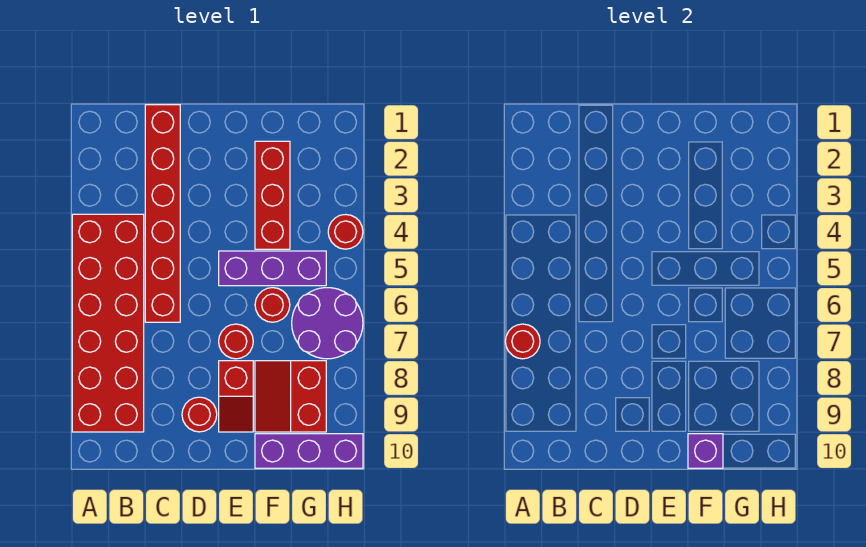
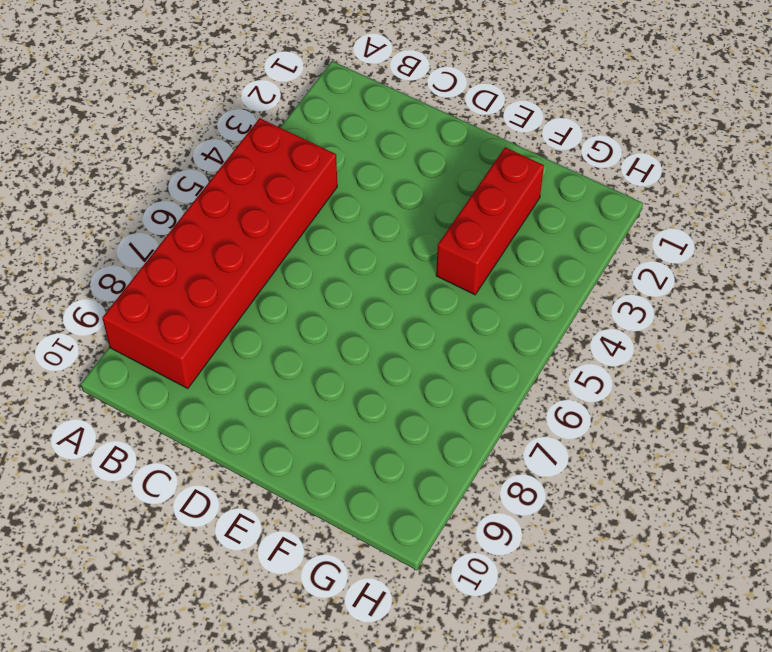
none -> red 1x6 brick [145,105,180,322]
none -> red 1x1 round brick [182,397,217,432]
none -> purple 1x3 brick [219,251,326,286]

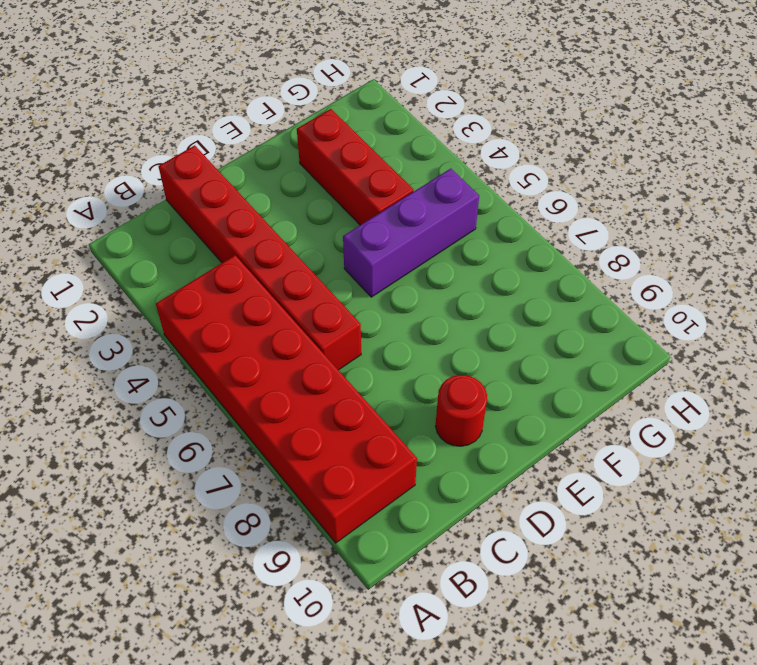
none -> red 1x1 round brick [219,324,253,359]
none -> red 1x2 slope [219,361,253,432]
none -> red 1x1 round brick [255,288,290,322]

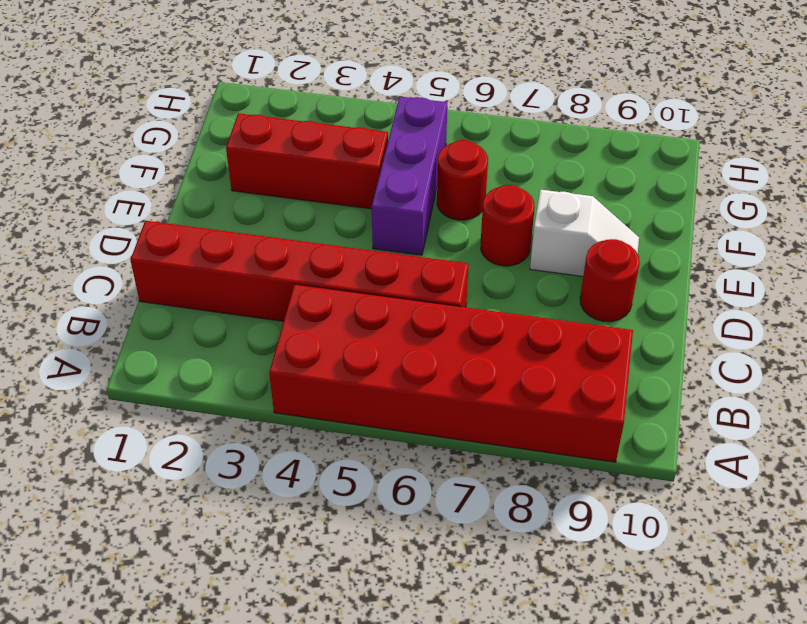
white 1x2 slope [530,190,639,276] -> red 1x2 slope [219,361,253,432]
none -> red 2x2 slope [255,361,326,432]
none -> purple 1x3 brick [255,434,363,468]
none -> purple 2x2 round brick [292,288,363,359]

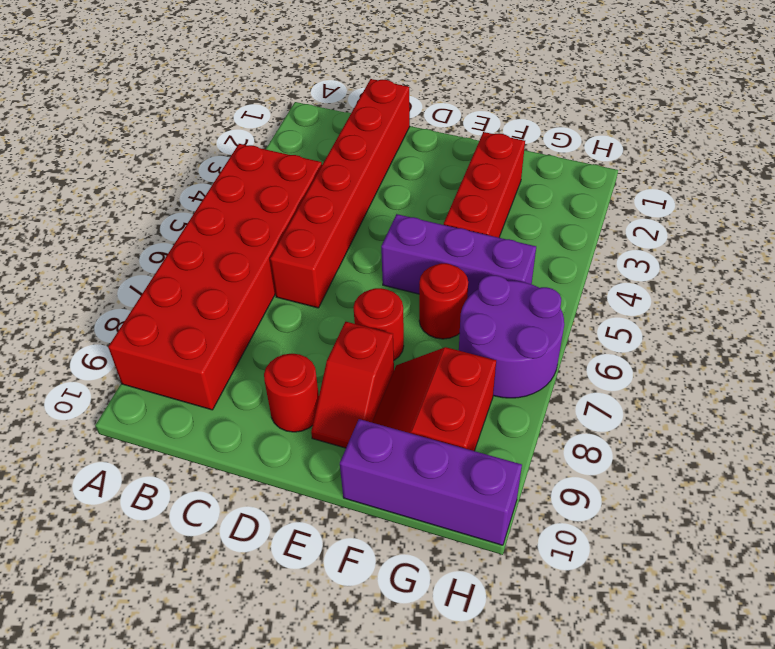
none -> red 1x1 round brick [328,214,363,249]
none -> red 1x1 round brick [505,324,540,359]
none -> purple 1x1 brick [688,434,723,468]

